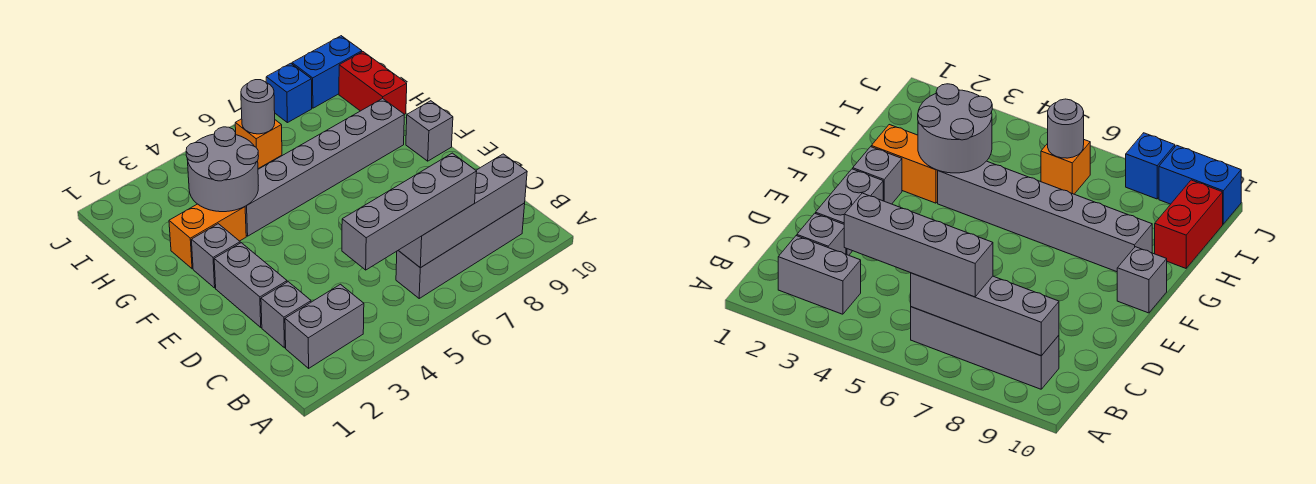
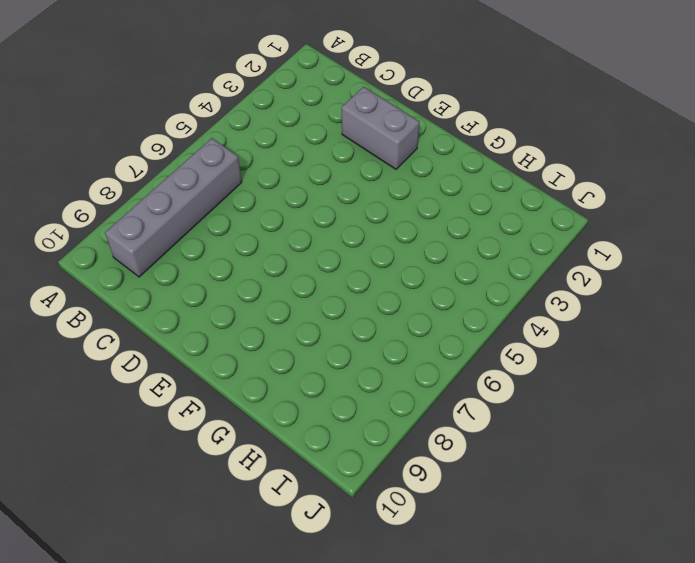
none -> grey 1x2 brick [285,284,364,368]
none -> grey 1x1 brick [261,282,311,348]
none -> grey 1x1 brick [192,224,240,288]

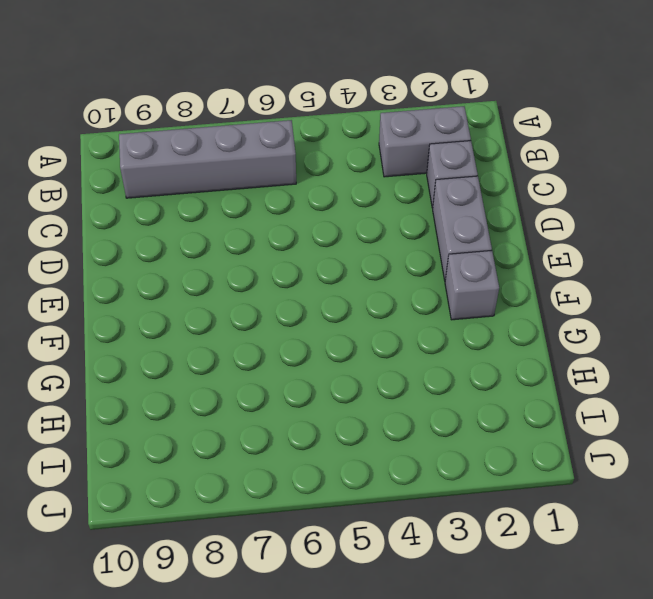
none -> grey 1x1 brick [406,101,453,161]
none -> orange 1x2 brick [169,204,246,269]
none -> grey 1x6 brick [245,98,404,236]

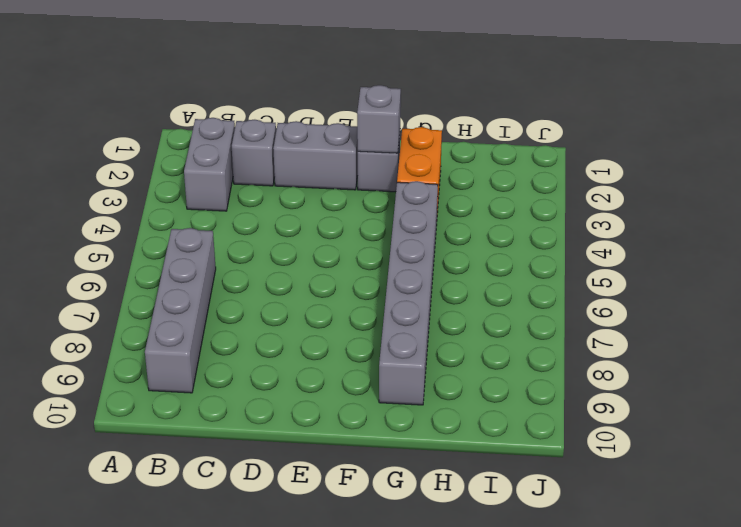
grey 1x1 brick [357,85,401,153] -> grey 1x1 brick moved to [406,101,453,161]
none -> red 1x2 brick [339,52,407,114]
none -> orange 1x1 brick [235,119,282,169]
none -> blue 1x1 brick [266,63,312,123]

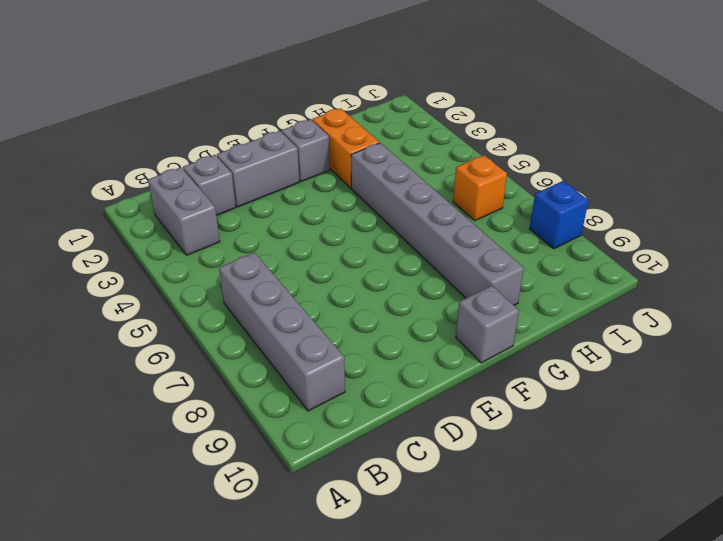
none -> red 1x2 brick [339,52,407,114]
none -> blue 1x2 brick [292,36,362,108]
none -> grey 1x4 brick [398,154,527,268]

